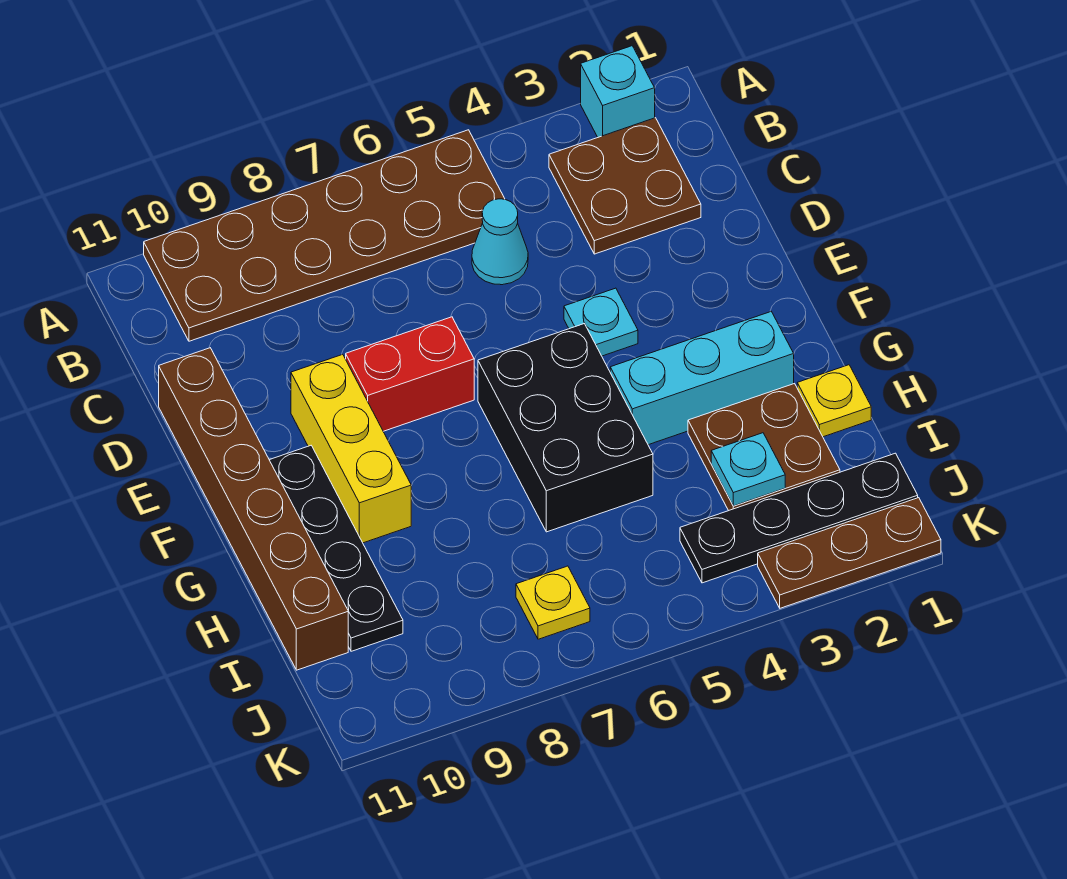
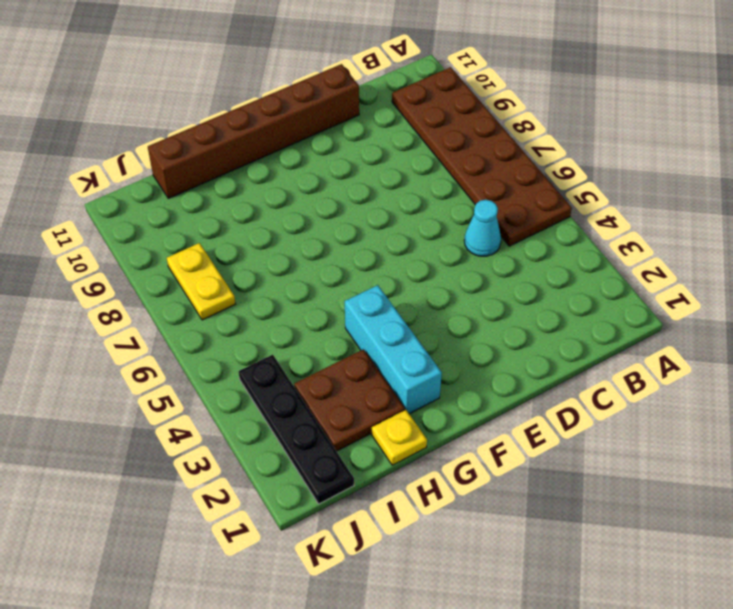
yellow 1x2 plate [167,243,235,320] -> yellow 1x1 plate [516,566,590,639]
none -> cyan 1x1 brick [581,46,655,137]
none -> brown 2x2 plate [549,118,701,254]
none -> cyan 1x1 plate [564,288,638,356]

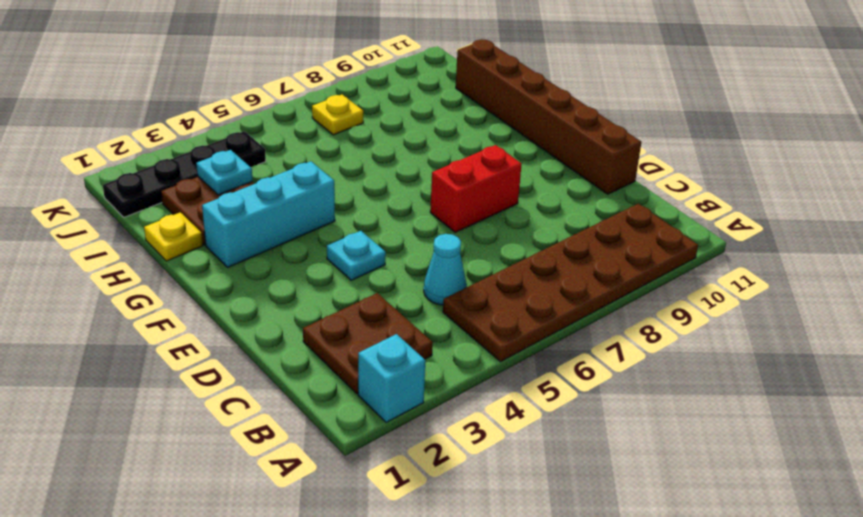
none -> yellow 1x3 brick [291,354,411,543]
none -> black 2x3 brick [478,324,653,532]
none -> black 1x4 plate [270,446,403,651]

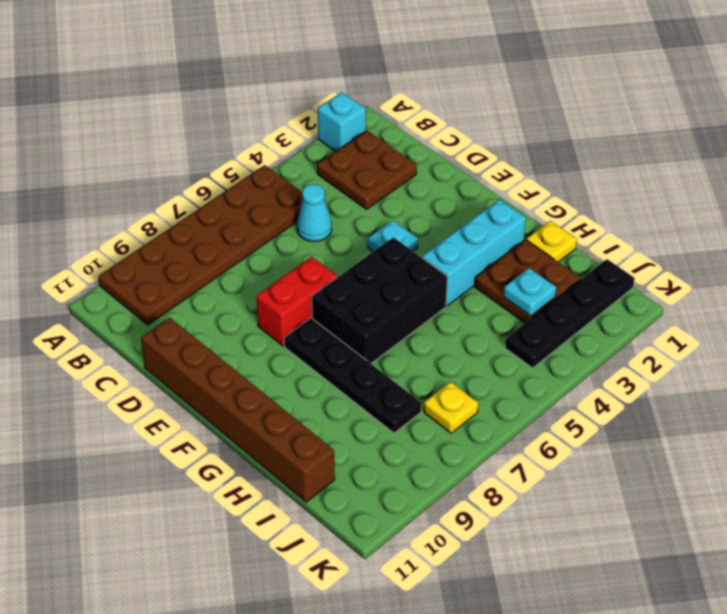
black 2x3 brick [312,237,447,363] -> black 2x3 brick turned to [478,324,653,532]
black 1x4 plate [284,318,421,433] -> black 1x4 plate moved to [270,446,403,651]
none -> yellow 1x3 brick [291,354,411,543]
none -> brown 1x3 plate [758,498,941,608]

